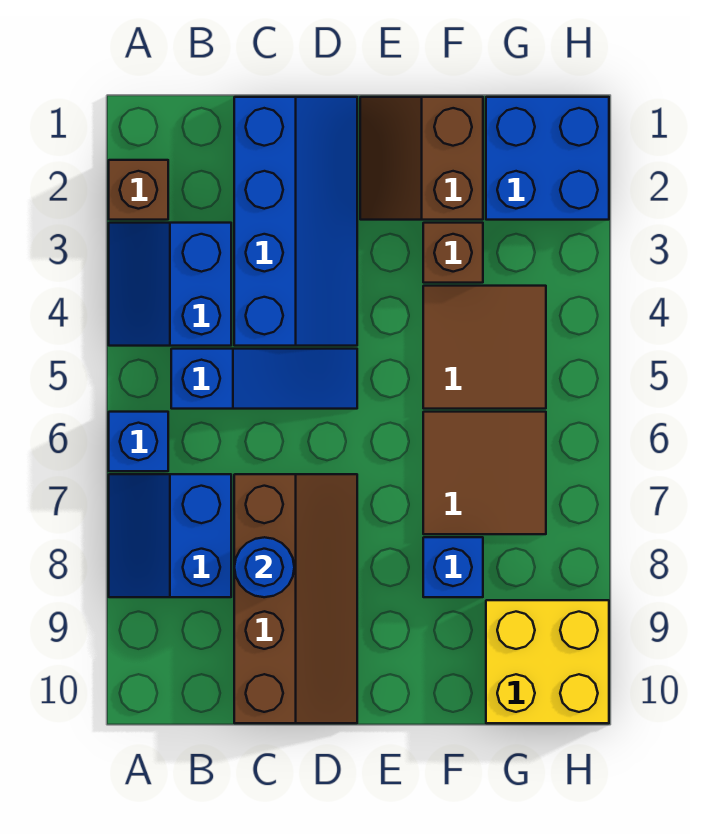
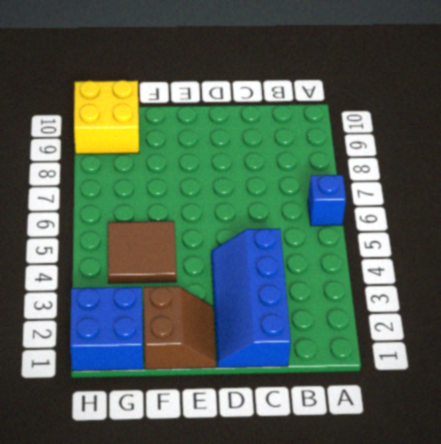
none -> brown 1x1 brick [109,160,168,220]
none -> blue 2x2 slope [109,223,231,346]
none -> blue 2x2 slope [109,474,231,597]

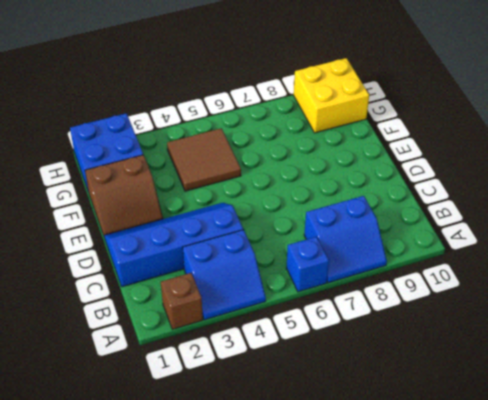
none -> blue 1x3 slope [171,349,357,409]
none -> brown 2x4 slope [234,474,357,723]
none -> brown 1x1 brick [423,223,483,283]

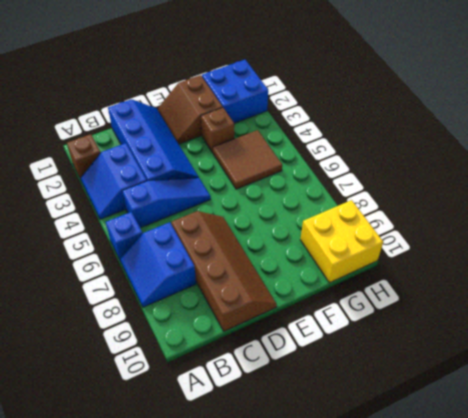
none -> brown 2x2 tile [423,412,546,534]
none -> blue 1x1 brick [423,537,483,597]
none -> blue 1x1 round brick [234,537,294,597]

